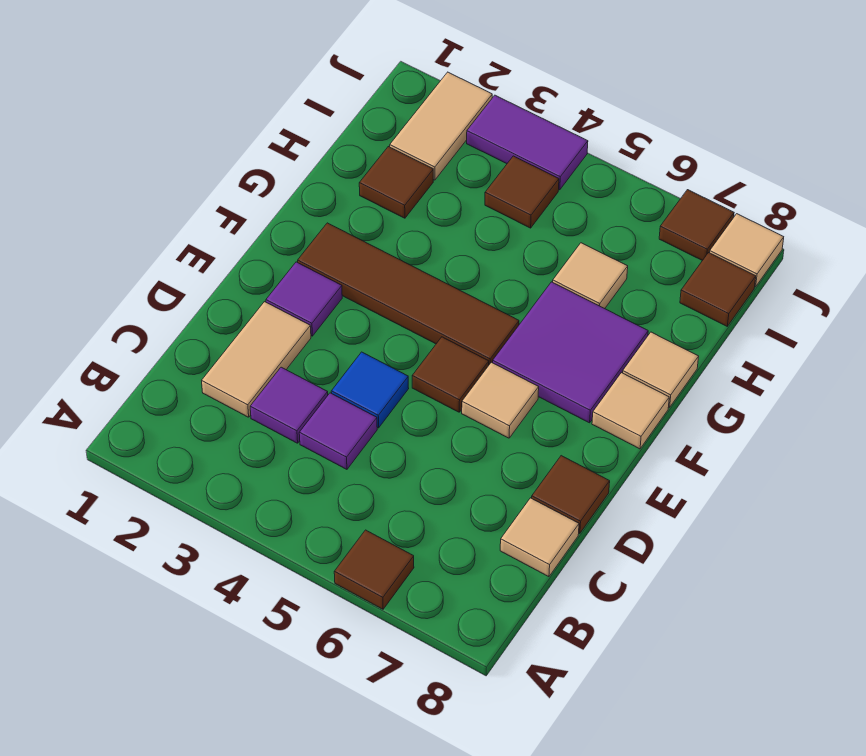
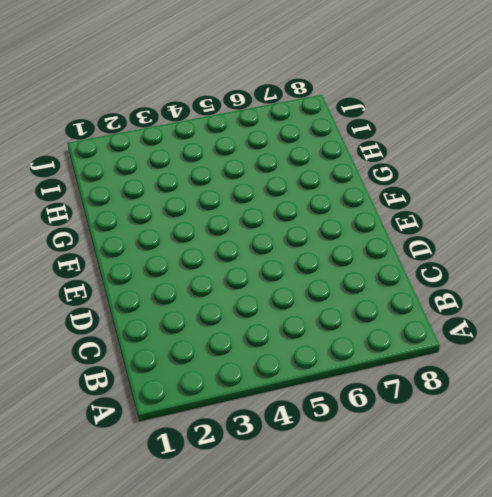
none -> brown 1x1 tile [334,530,414,609]
none -> tan 1x2 tile [202,302,311,417]
none -> purple 1x1 tile [250,367,328,443]

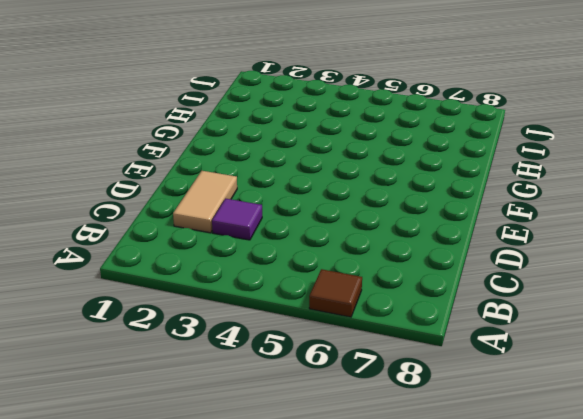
none -> purple 1x1 tile [299,393,377,469]
none -> tan 1x1 tile [500,498,579,577]
none -> blue 1x1 tile [331,352,409,428]

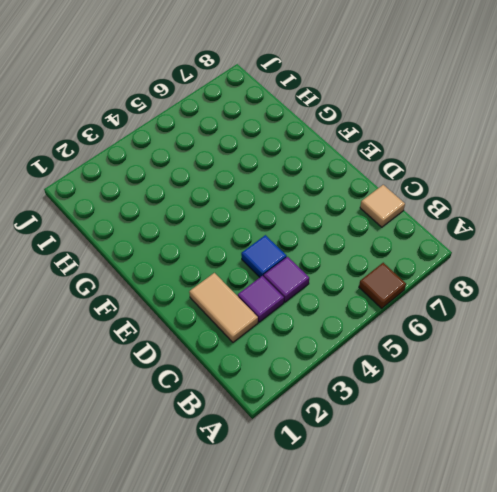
none -> brown 1x1 tile [532,456,610,533]
none -> purple 1x1 tile [266,262,342,336]
none -> brown 1x1 tile [412,337,489,412]

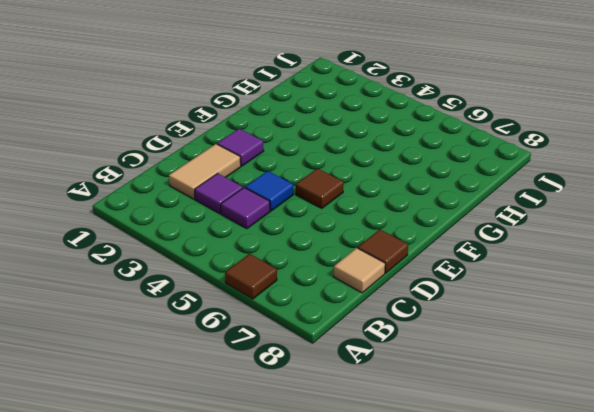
none -> tan 1x1 tile [462,362,539,438]
none -> brown 1x4 tile [298,223,519,364]
none -> purple 2x2 tile [493,282,648,423]

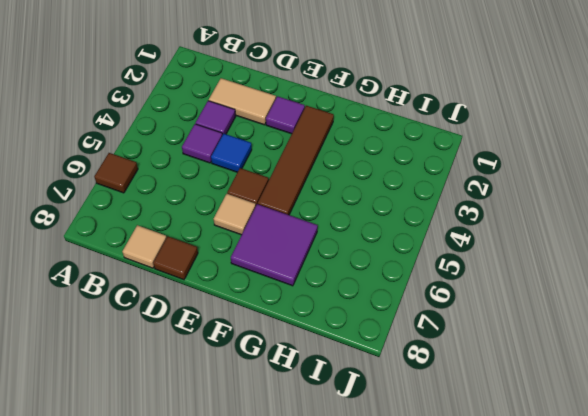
none -> tan 1x1 tile [592,373,669,449]
none -> tan 1x1 tile [623,332,699,407]
none -> brown 1x1 tile [359,147,433,218]

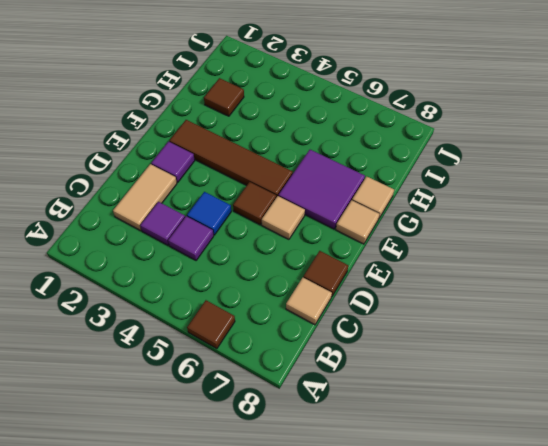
none -> tan 1x1 tile [553,243,628,309]
none -> tan 1x2 tile [390,72,492,180]
none -> brown 1x1 tile [485,156,559,228]

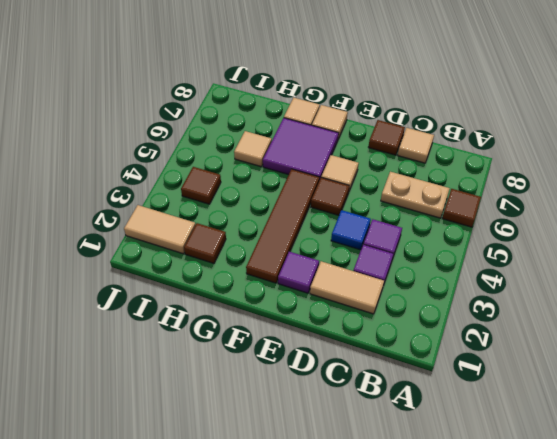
tan 1x2 plate [381,172,450,218] -> none
none -> brown 1x1 tile [680,253,756,326]
none -> purple 1x2 tile [467,95,588,190]
none -> brown 1x1 tile [659,190,734,260]

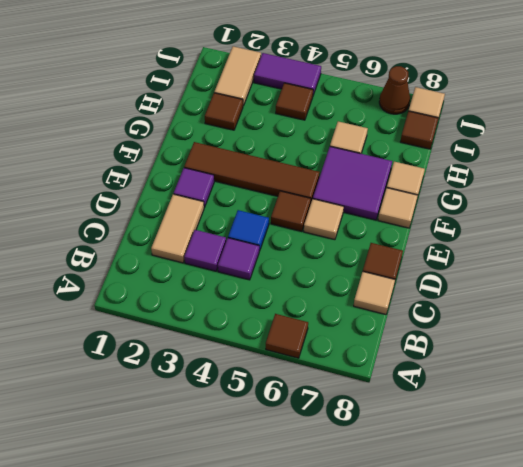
brown 1x1 cone [379,66,410,114] -> brown 1x1 tile [659,190,734,260]

